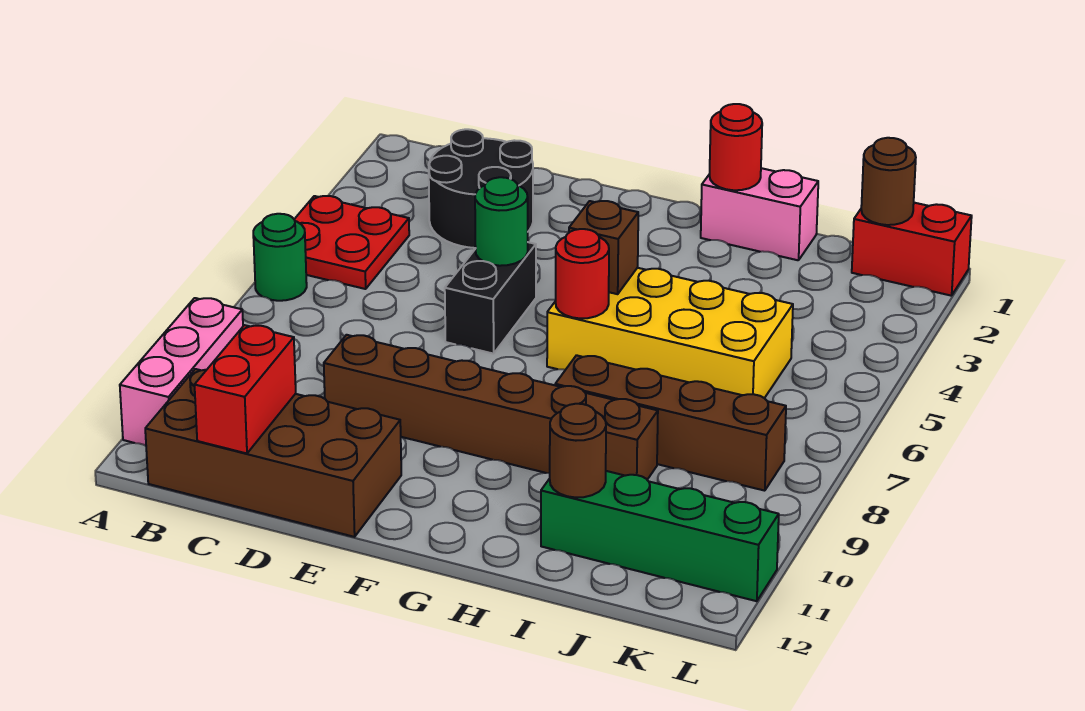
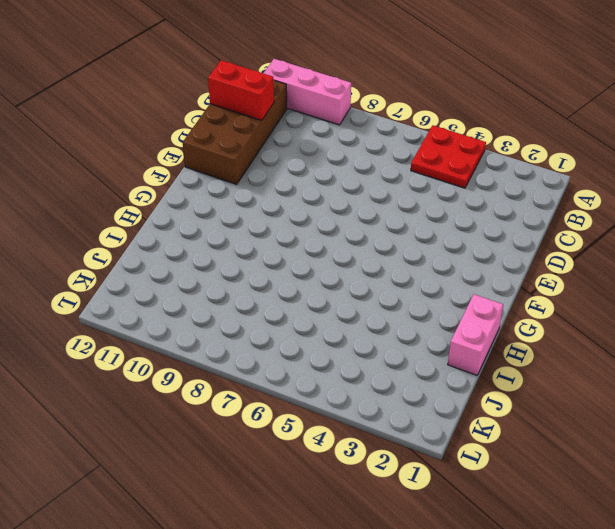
none -> green 1x1 round brick [253,214,307,301]
none -> black 2x2 round brick [429,129,533,248]
none -> brown 1x6 brick [324,335,658,480]

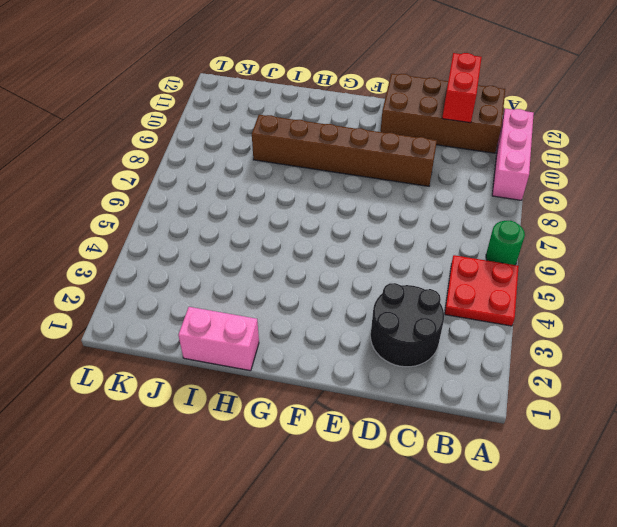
none -> black 1x2 brick [445,242,536,354]
none -> yellow 2x4 brick [547,268,793,398]
none -> brown 1x4 brick [555,355,786,491]

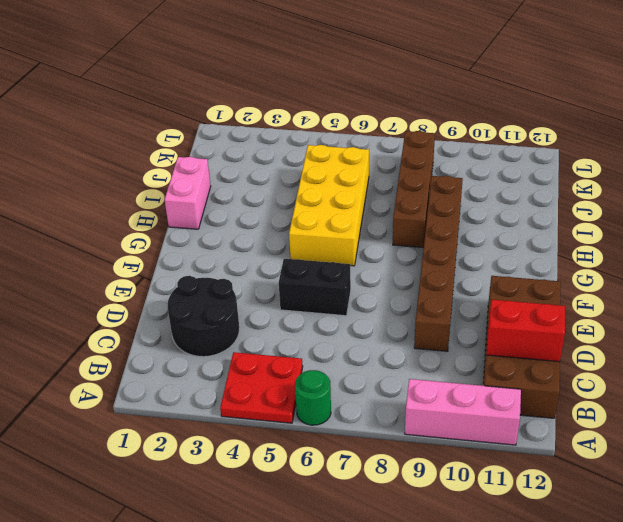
none -> green 1x4 brick [541,471,779,601]
none -> red 1x2 brick [852,203,972,296]
none -> green 1x1 round brick [475,177,528,266]

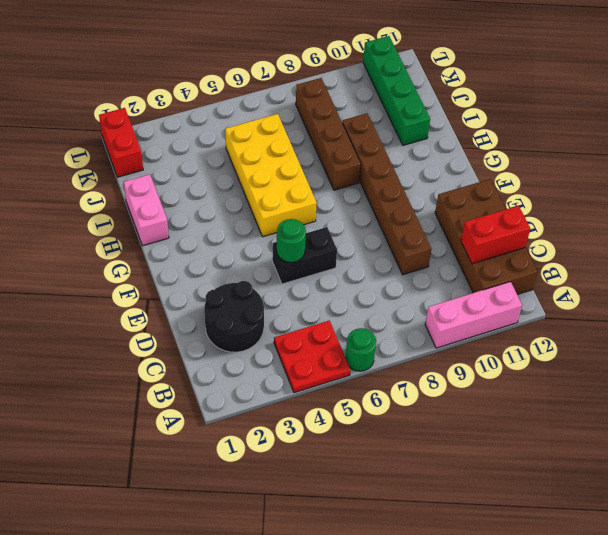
none -> brown 1x1 brick [569,201,638,294]
none -> red 1x1 round brick [556,229,609,318]
none -> red 1x1 round brick [710,104,762,190]

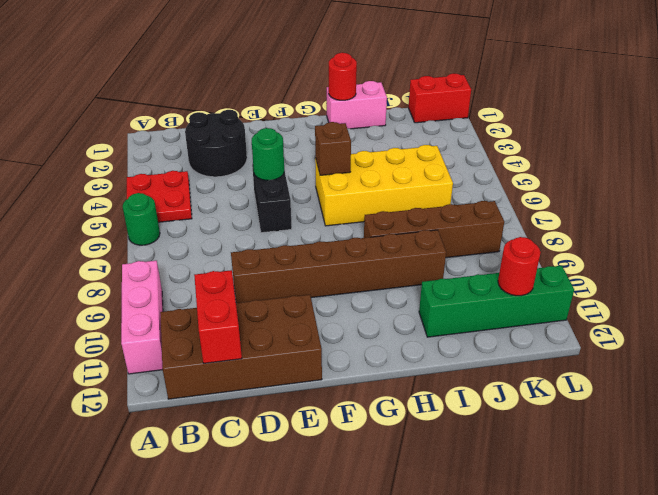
red 1x1 round brick [498,237,541,296] -> red 1x1 round brick moved to [556,229,609,318]
none -> brown 1x1 round brick [550,404,606,498]
none -> brown 1x1 round brick [861,138,916,225]

